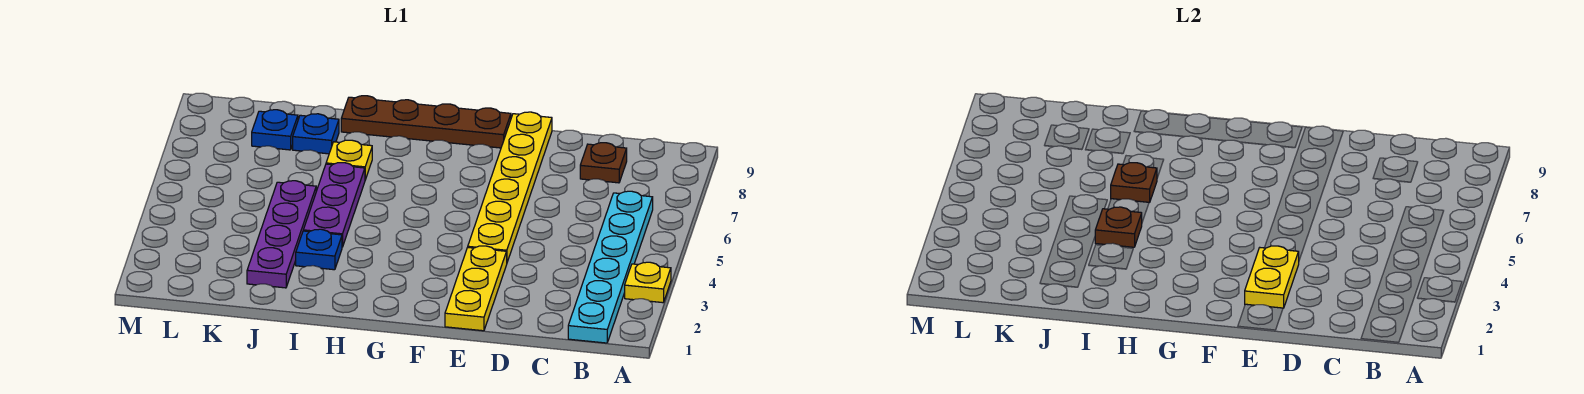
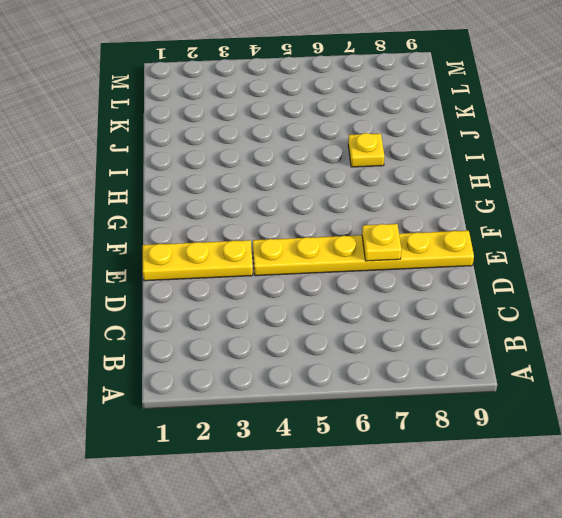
yellow 1x1 plate [362,224,401,261] -> yellow 1x1 plate moved to [625,262,671,303]
none -> cyan 1x6 plate [568,191,653,343]
none -> brown 1x1 plate [580,143,627,183]
none -> brown 1x4 plate [341,96,511,148]

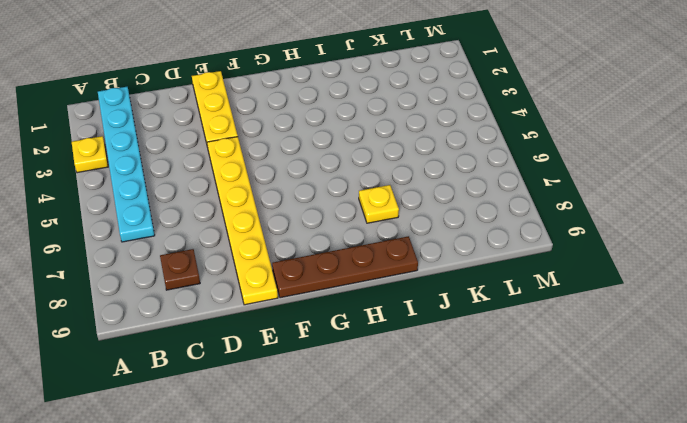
none -> blue 1x1 plate [296,229,342,270]
none -> purple 1x3 plate [303,163,365,247]
none -> purple 1x4 plate [247,181,316,288]

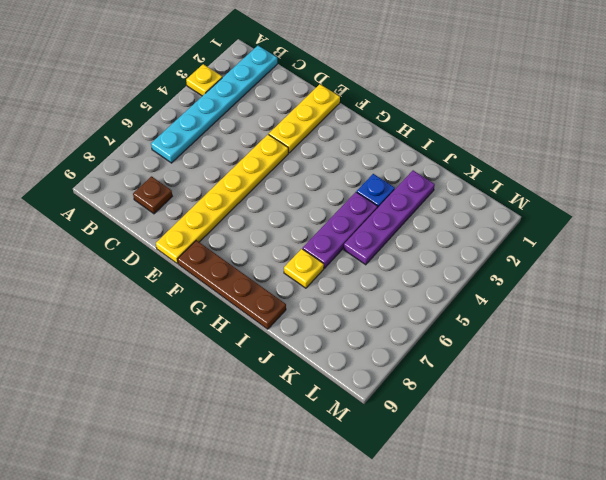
none -> blue 1x1 plate [293,114,339,154]
none -> blue 1x1 plate [252,110,298,150]
none -> yellow 1x2 plate [1245,246,1299,308]

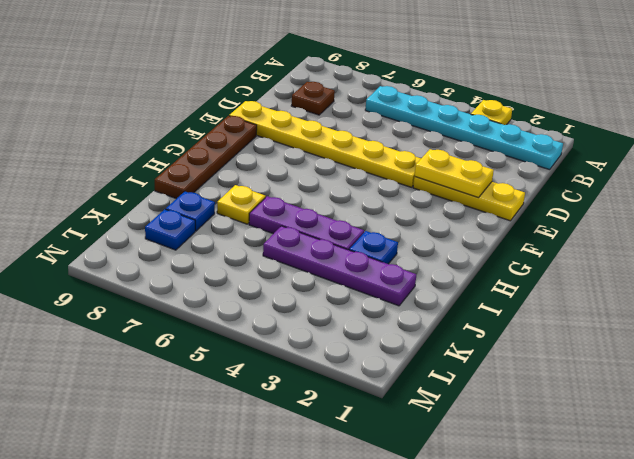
none -> brown 1x1 plate [1095,207,1142,247]
none -> brown 1x1 plate [1111,163,1157,203]

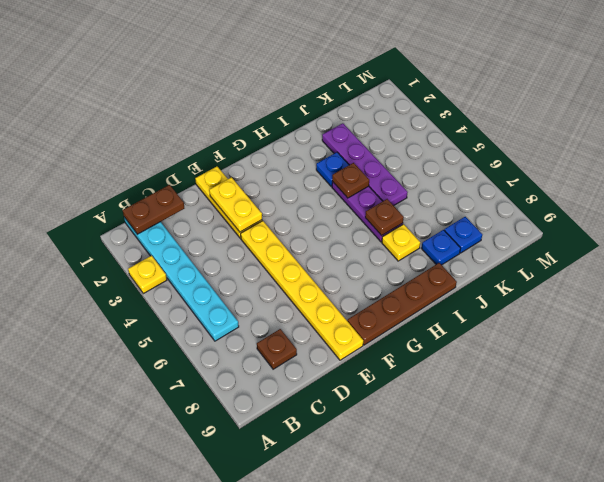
brown 1x2 plate [123,185,184,234] -> none

